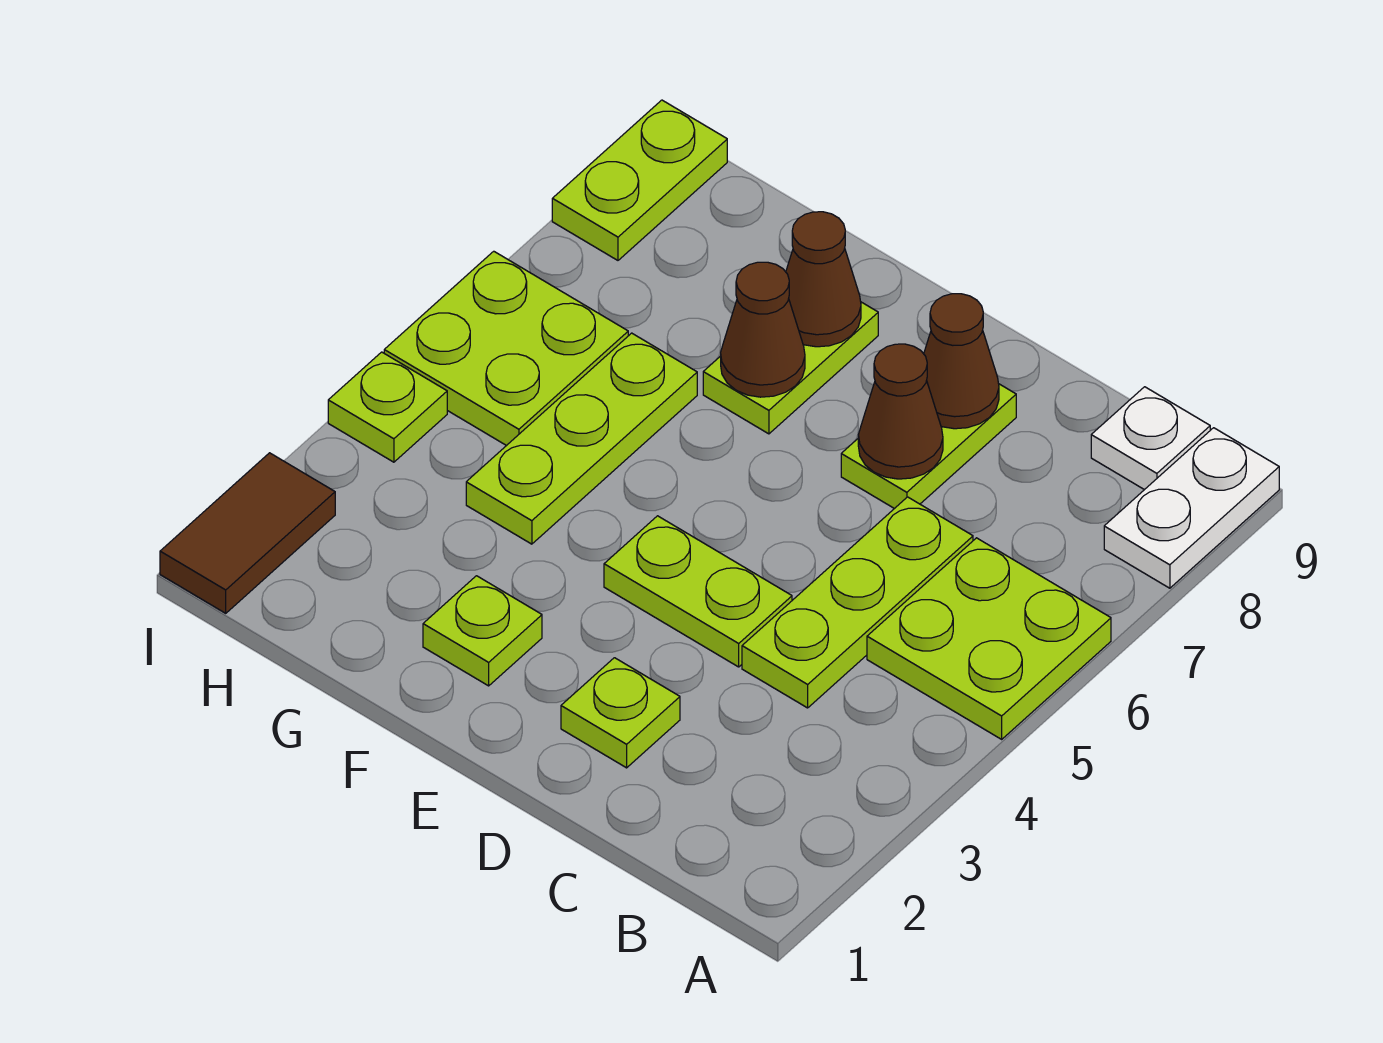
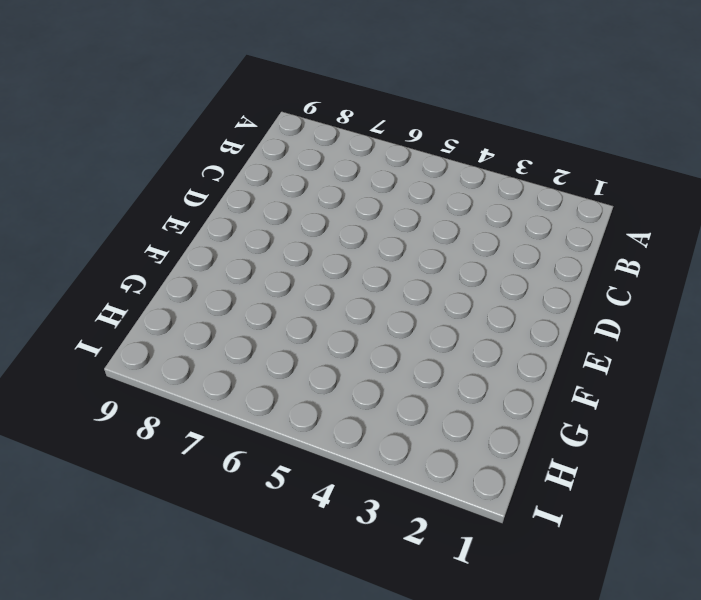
none -> lime 2x2 plate [867,538,1111,739]
none -> white 1x2 plate [1104,428,1279,588]
none -> white 1x1 plate [1091,387,1210,490]

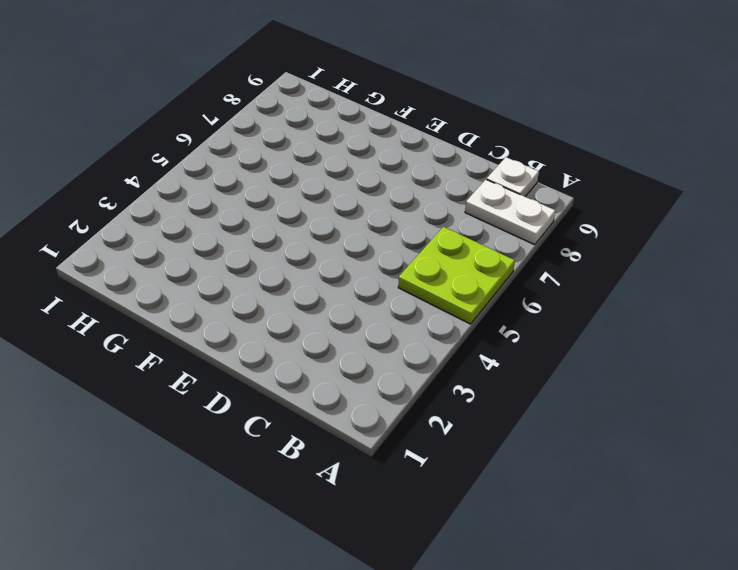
white 1x2 plate [465,179,555,245] -> white 1x2 plate turned to [1104,428,1279,588]
none -> lime 1x3 plate [742,497,973,708]
none -> lime 1x1 plate [561,658,680,768]
none -> lime 1x2 plate [604,516,792,667]

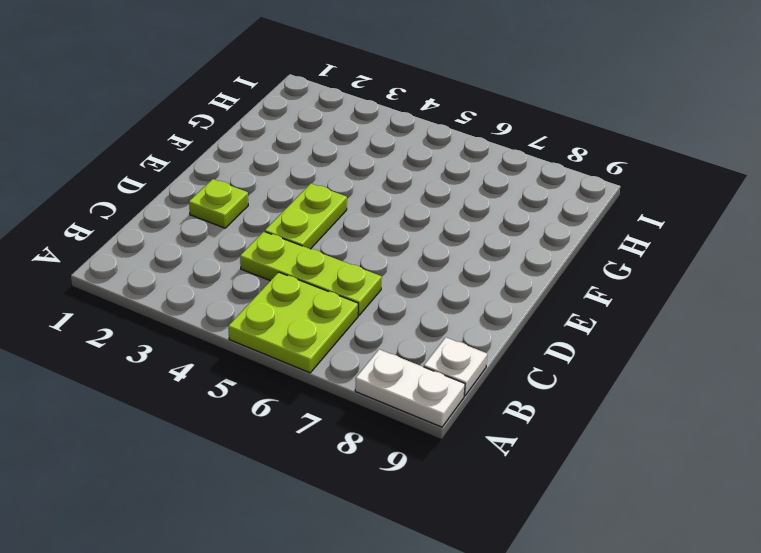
none -> lime 1x2 plate [841,384,1016,509]
none -> lime 1x1 plate [423,576,542,686]
none -> lime 1x2 plate [703,302,878,434]

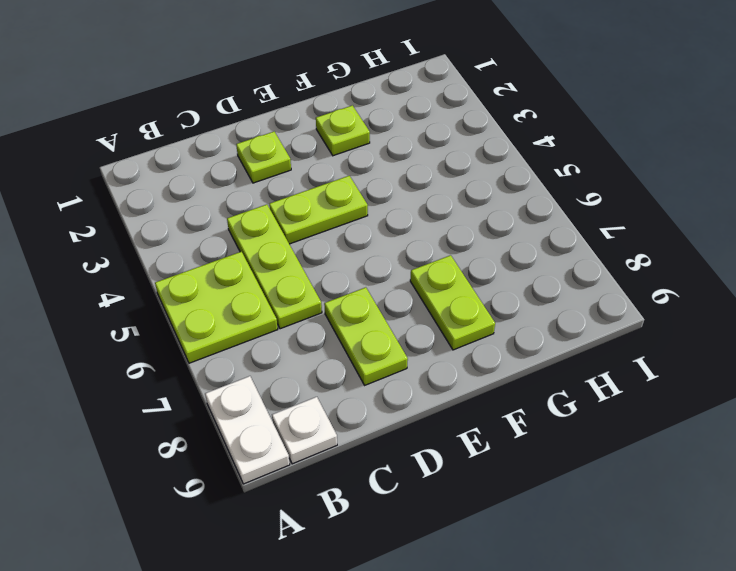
none -> lime 1x3 plate [466,333,697,544]
none -> lime 2x2 plate [384,251,628,446]
none -> brown 1x2 tile [160,453,335,613]

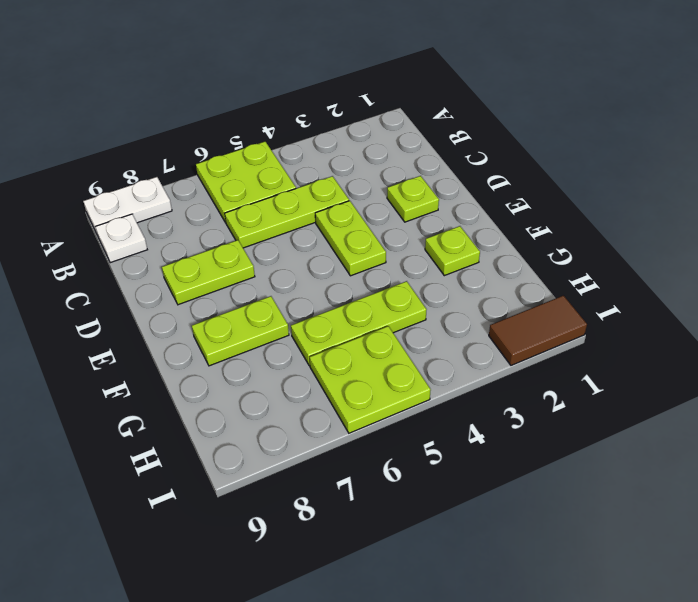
none -> lime 1x1 plate [328,352,447,462]
none -> lime 1x2 plate [552,100,727,260]
none -> brown 1x1 cone [858,344,943,479]

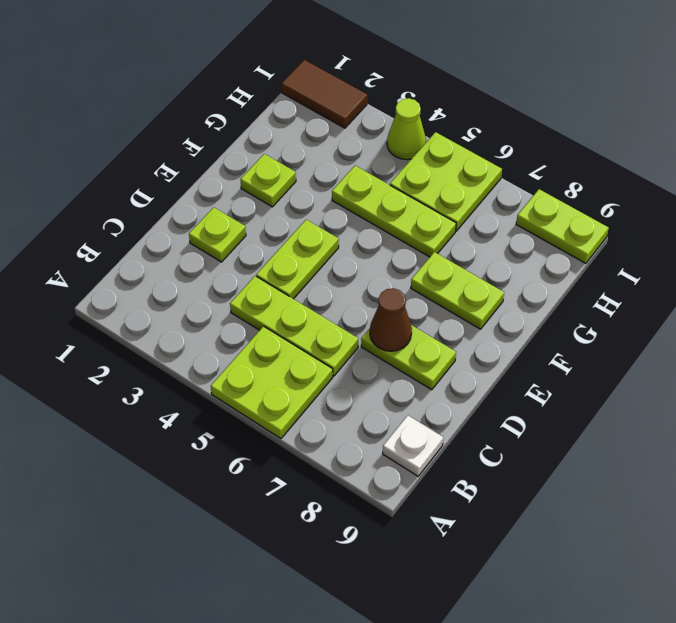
lime 1x1 cone [387,98,426,160] -> lime 1x1 plate [328,352,447,462]
none -> white 1x2 plate [1104,428,1279,588]
none -> brown 1x1 cone [924,294,999,429]
none -> brown 1x1 cone [721,262,805,397]

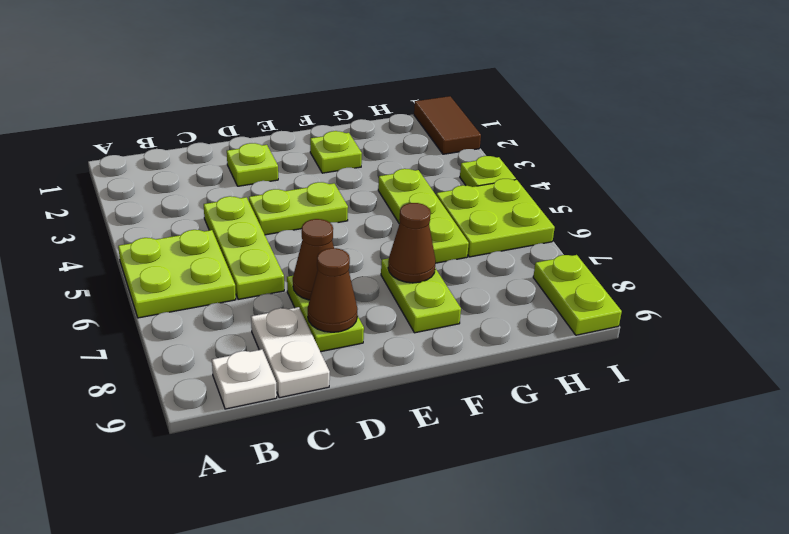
white 1x2 plate [251,307,330,398] -> white 1x2 plate moved to [1104,428,1279,588]
none -> brown 1x1 cone [786,212,861,347]

